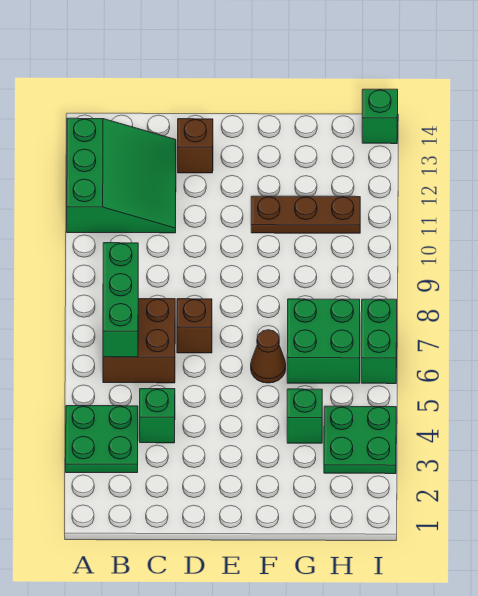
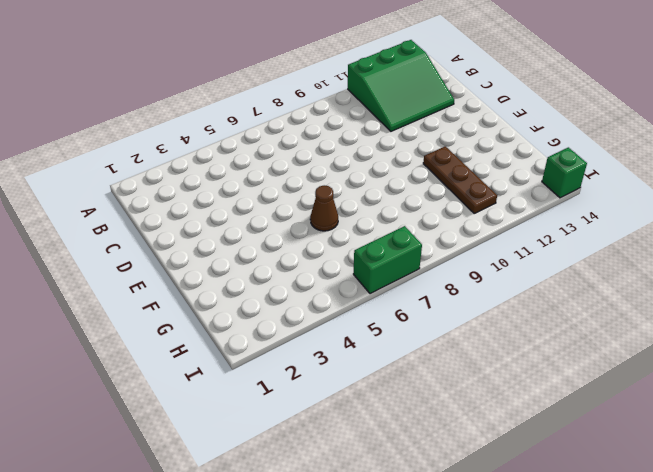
none -> green 2x2 plate [66,406,138,473]
none -> brown 2x2 brick [103,299,175,383]
none -> green 1x1 brick [140,389,175,443]

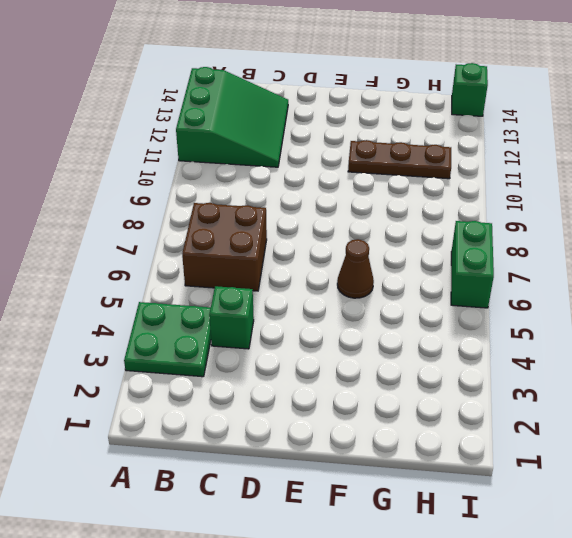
none -> brown 1x1 brick [177,299,212,353]
none -> brown 1x1 brick [178,119,213,173]
none -> green 1x1 brick [287,389,322,443]

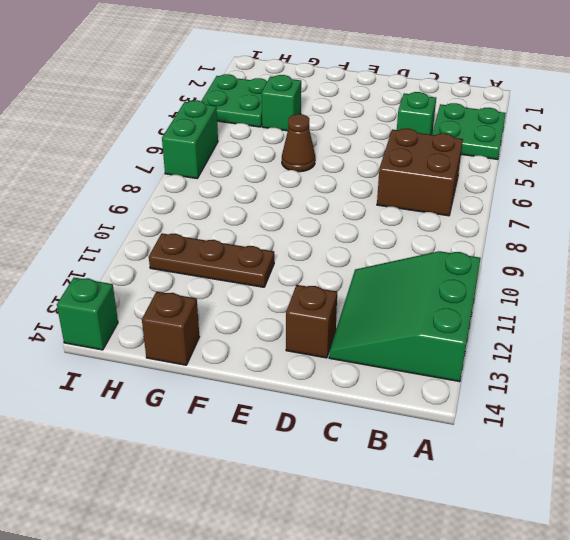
brown 1x1 brick [142,292,200,365] -> brown 1x1 brick moved to [177,299,212,353]
none -> green 2x2 brick [287,299,360,383]
none -> green 1x3 brick [103,243,138,357]

